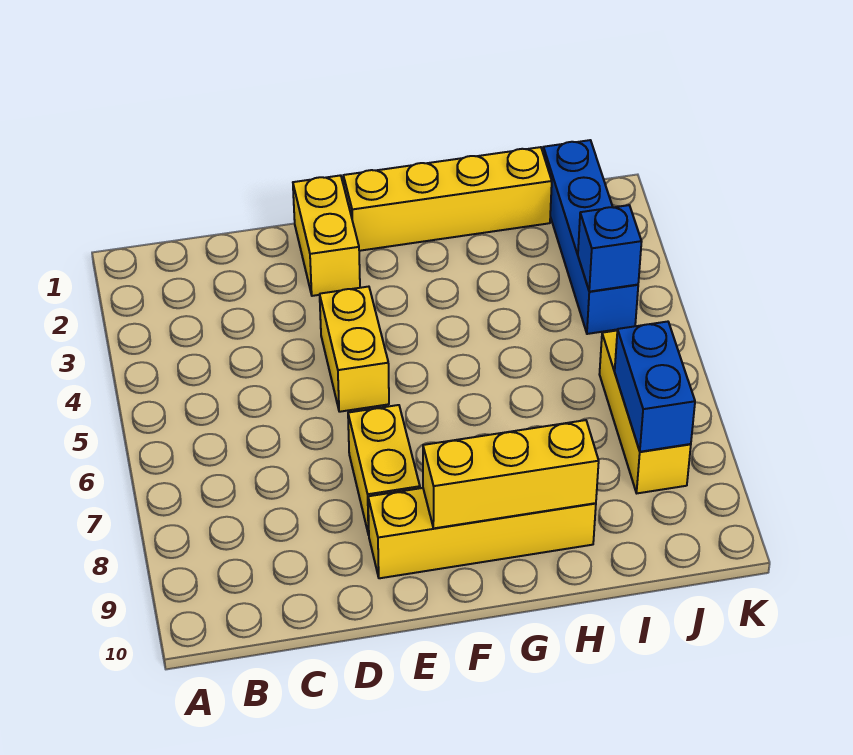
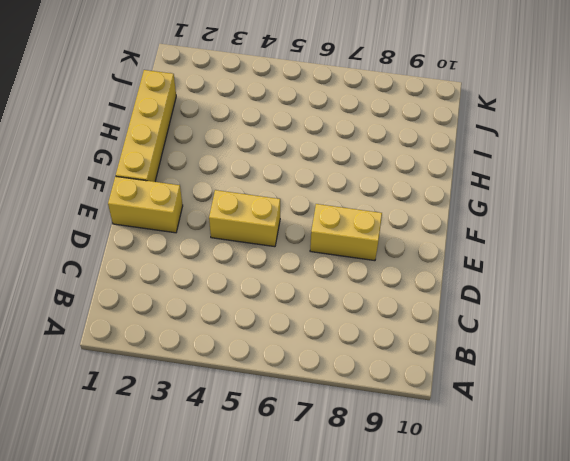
none -> yellow 1x4 brick [368,488,596,578]
none -> blue 1x4 brick [543,140,638,334]

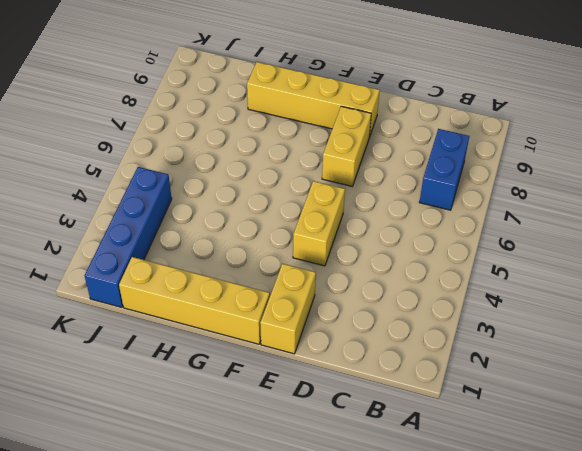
blue 1x2 brick [419,129,469,210] -> blue 1x2 brick moved to [615,322,695,452]
none -> yellow 1x3 brick [599,331,691,493]
none -> yellow 1x3 brick [423,420,599,528]

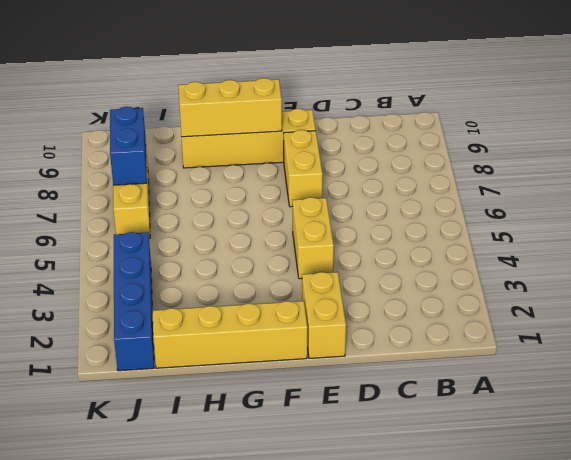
none -> blue 1x1 brick [578,205,642,292]

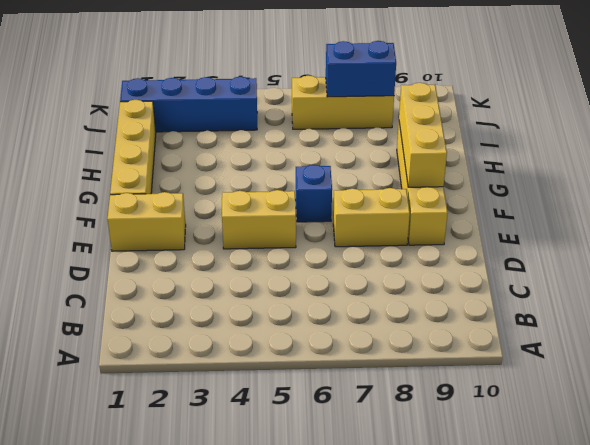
blue 1x1 brick [296,165,332,222] -> blue 1x1 brick moved to [578,205,642,292]

